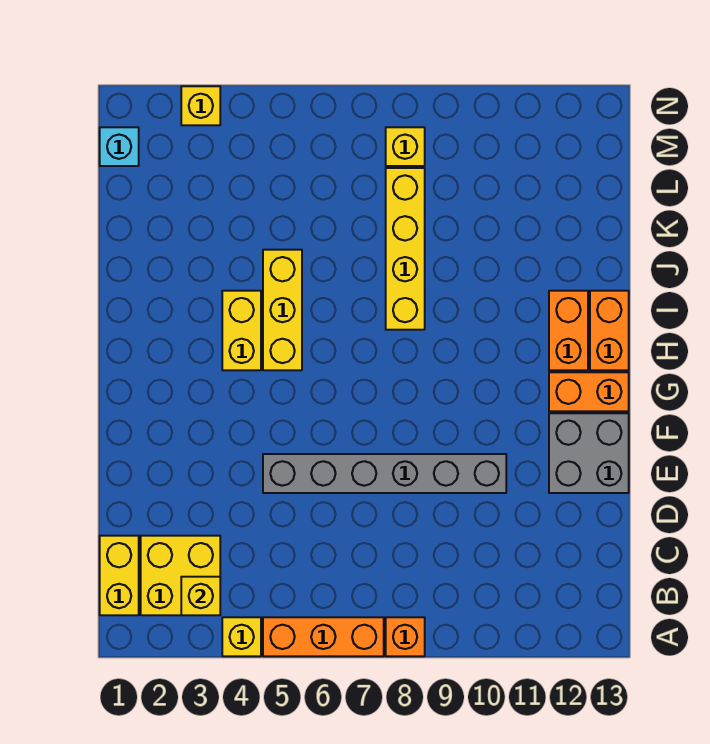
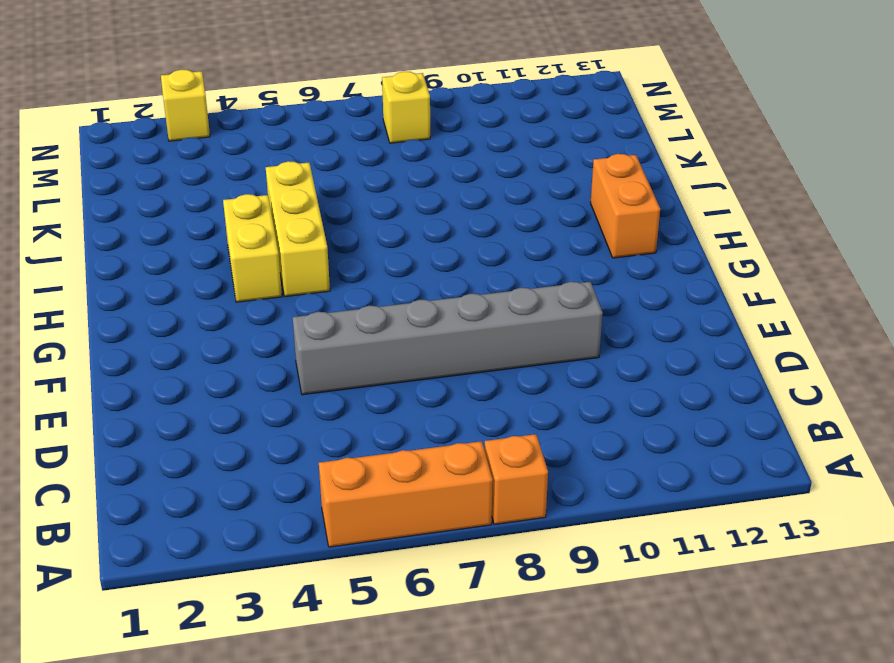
none -> yellow 1x1 brick [222,617,261,656]
none -> yellow 1x2 brick [100,536,139,615]
none -> yellow 2x2 brick [141,536,220,615]

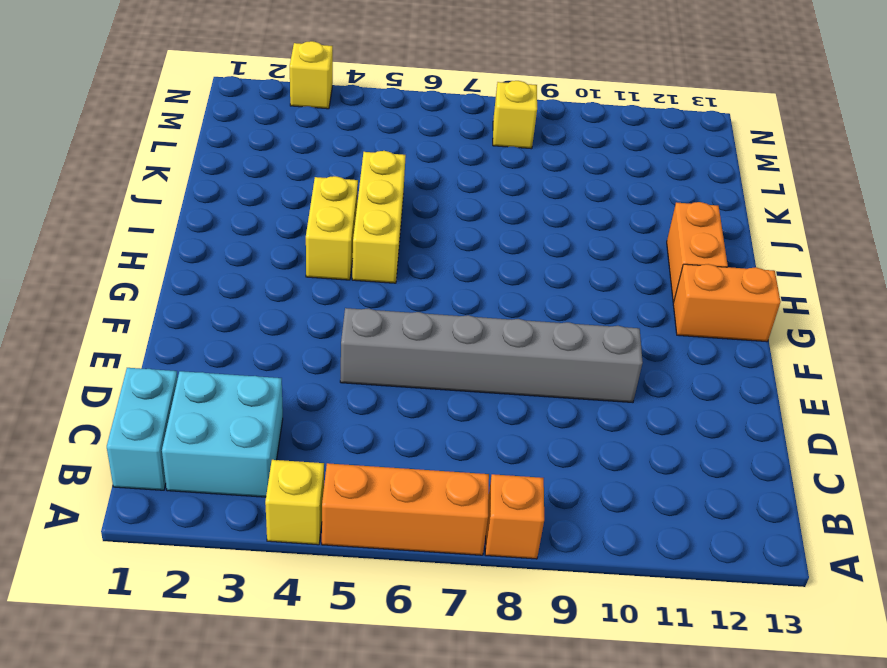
cyan 1x2 brick [107,368,178,490] -> yellow 1x2 brick [100,536,139,615]
cyan 2x2 brick [162,371,283,497] -> yellow 2x2 brick [141,536,220,615]
none -> grey 2x2 brick [549,413,629,493]
none -> orange 1x2 brick [590,291,629,370]
none -> yellow 1x4 brick [386,168,425,330]

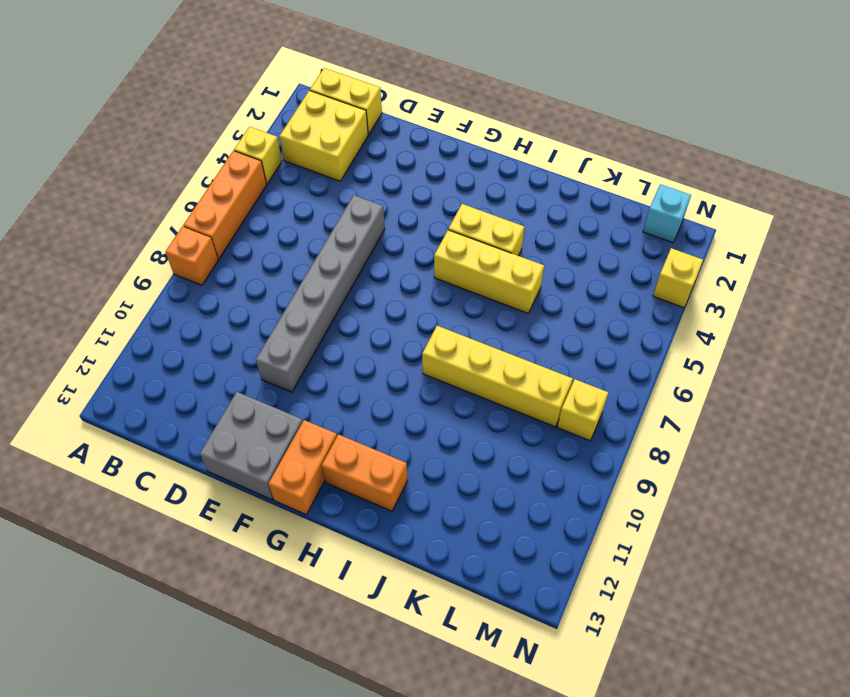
none -> orange 1x2 brick [590,291,629,370]
none -> yellow 1x1 brick [181,577,220,615]

